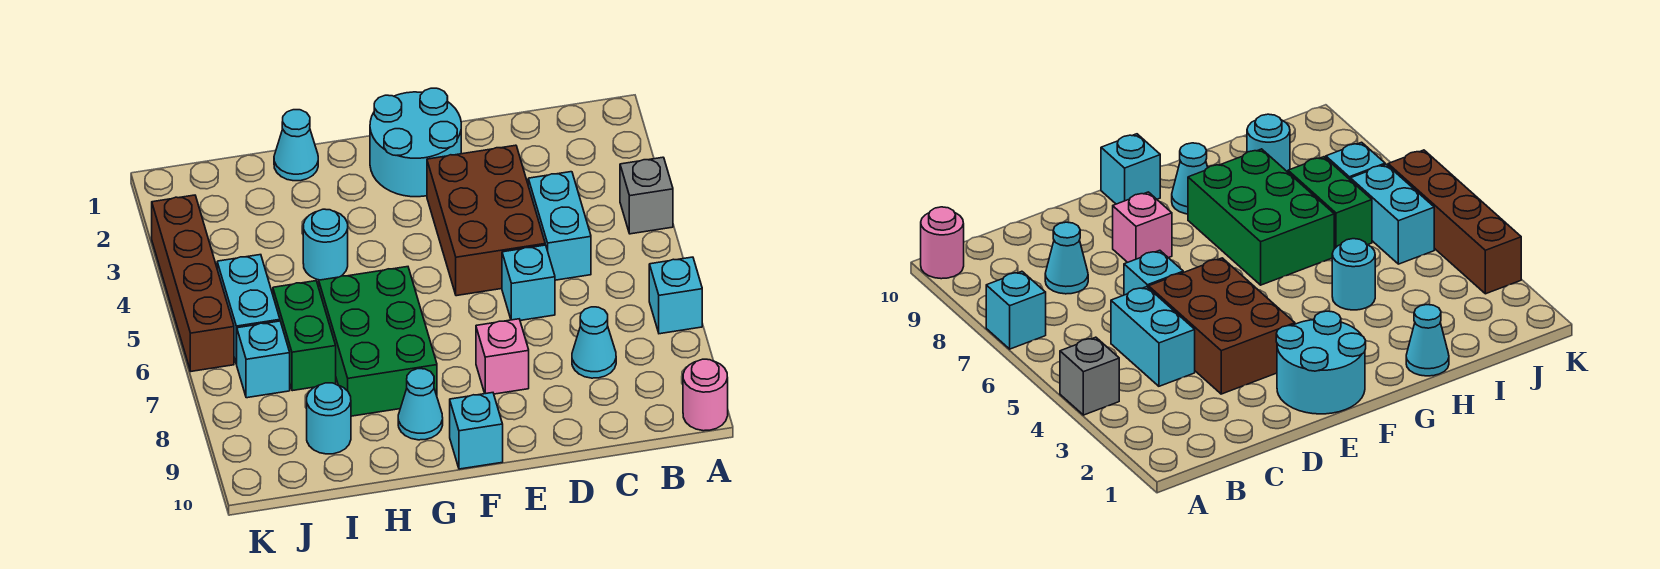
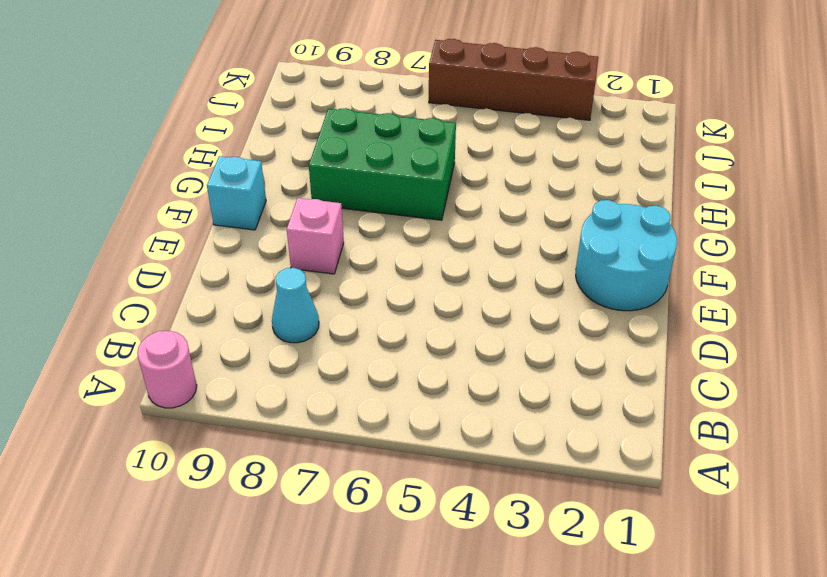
none -> grey 1x1 brick [620,157,673,234]
none -> cyan 1x1 brick [649,257,702,334]
none -> cyan 1x2 brick [528,172,591,280]

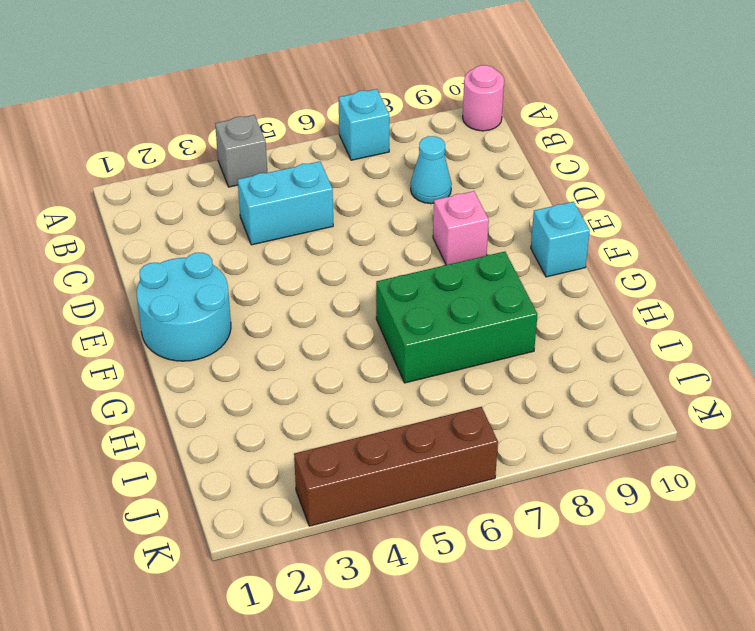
none -> brown 2x3 brick [427,145,545,296]
none -> cyan 1x1 brick [502,245,555,320]
none -> cyan 1x1 cone [398,369,443,440]

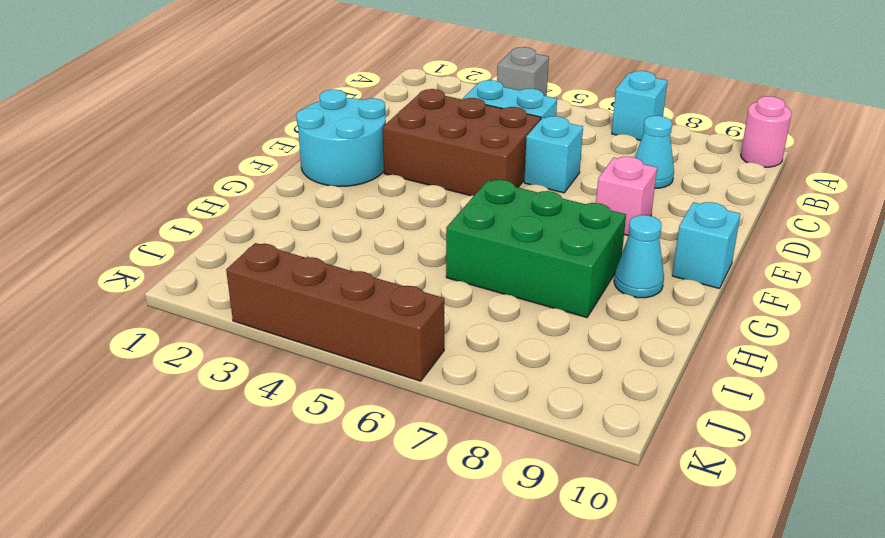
none -> cyan 1x1 cone [274,110,318,181]
none -> cyan 1x1 round brick [303,209,348,280]
none -> green 1x2 brick [273,281,336,391]

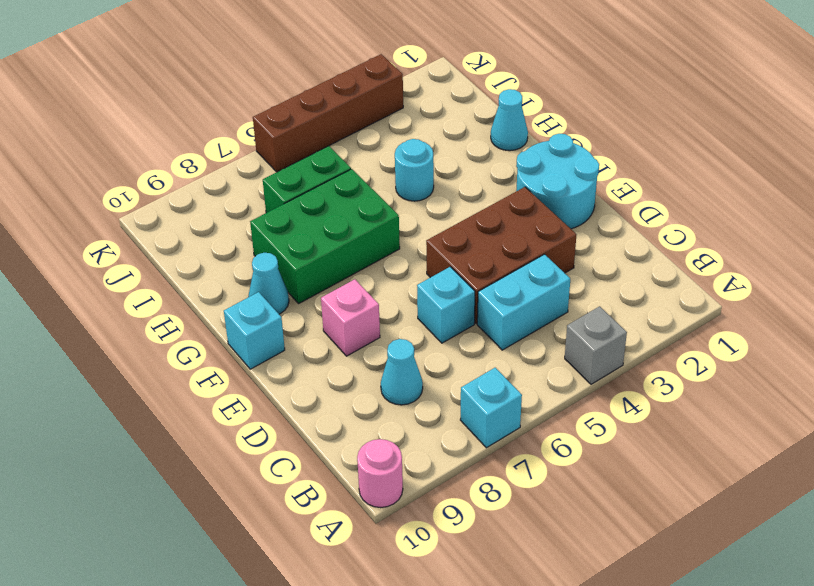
none -> cyan 1x1 round brick [307,383,351,454]
none -> cyan 1x2 brick [217,255,280,364]
none -> cyan 1x1 brick [237,321,290,398]

